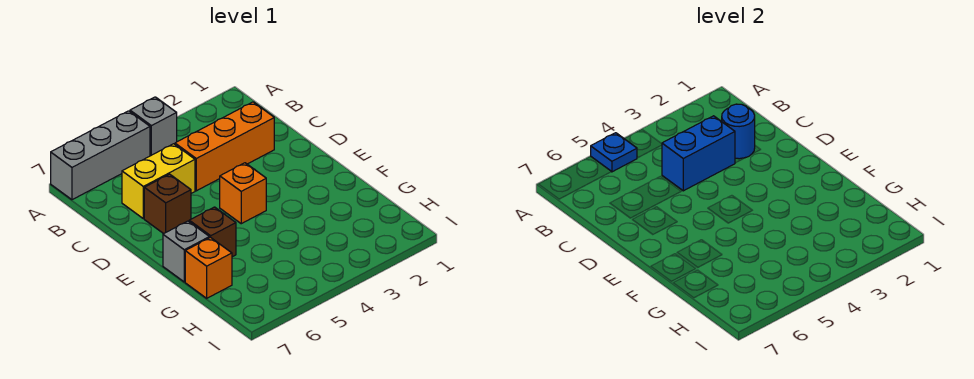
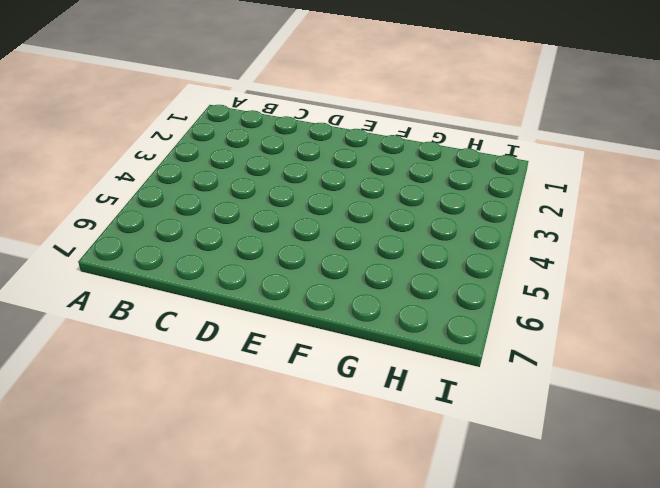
none -> grey 1x1 brick [130,97,177,156]
none -> grey 1x3 brick [51,111,150,200]
none -> orange 1x3 brick [175,102,274,191]

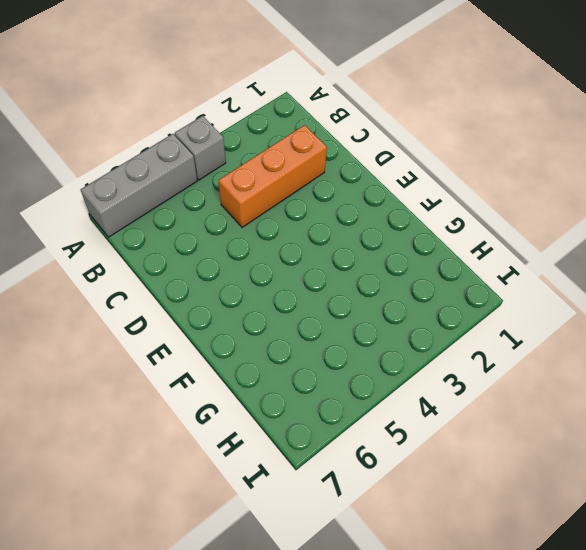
none -> yellow 1x2 brick [122,144,195,219]
none -> brown 1x1 brick [144,174,191,234]
none -> orange 1x1 brick [220,163,266,224]

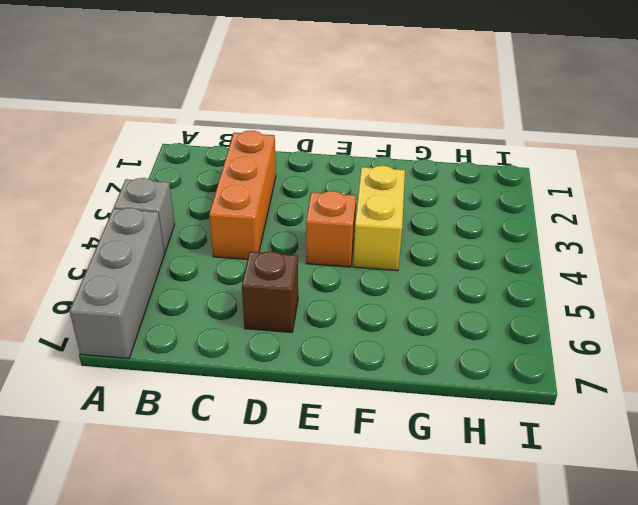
yellow 1x2 brick [353,166,405,271] -> yellow 1x2 brick moved to [122,144,195,219]
none -> brown 1x1 brick [189,207,236,257]
none -> grey 1x1 brick [163,221,209,282]
none -> orange 1x1 brick [185,237,232,298]

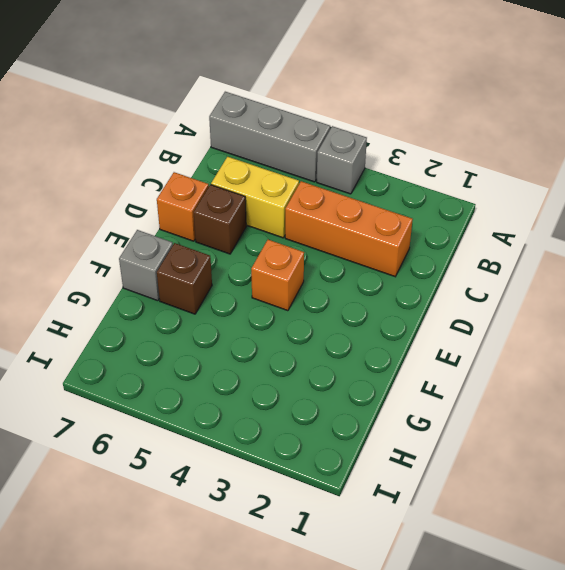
orange 1x1 brick [157,172,209,241] -> orange 1x1 brick moved to [185,237,232,298]
none -> blue 1x1 plate [591,133,637,172]
none -> blue 1x1 round brick [722,104,755,159]
none -> blue 1x2 brick [662,116,735,191]

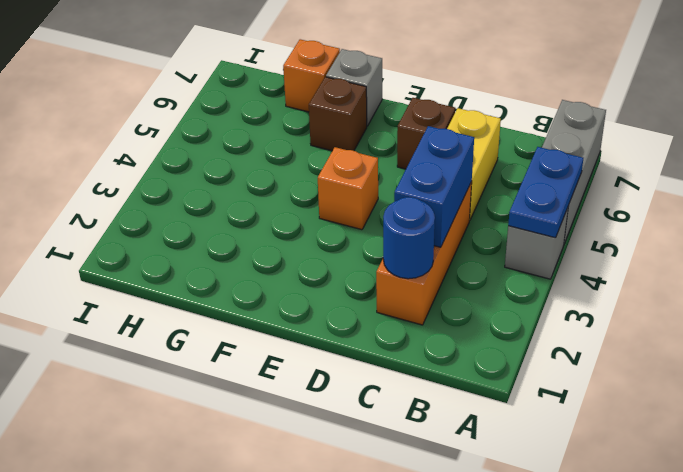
blue 1x2 plate [508,147,583,238] -> blue 1x1 plate [591,133,637,172]

